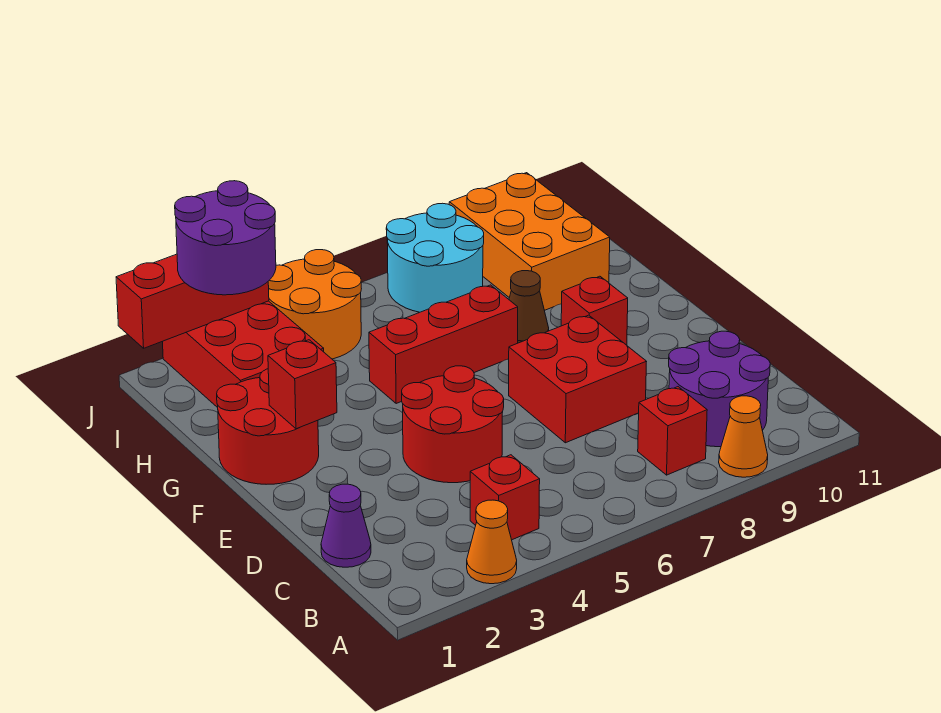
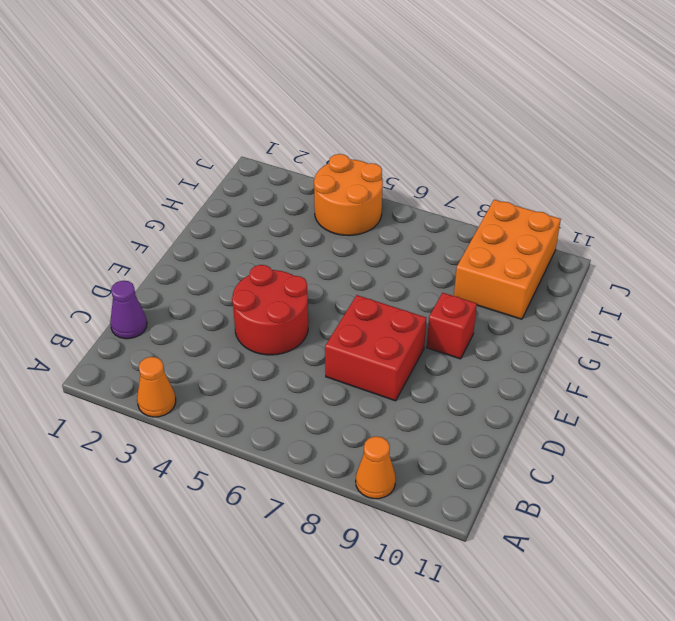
none -> red 1x1 brick [470,455,540,540]
none -> red 1x1 brick [638,387,707,475]
none -> purple 2x2 round brick [669,331,770,447]

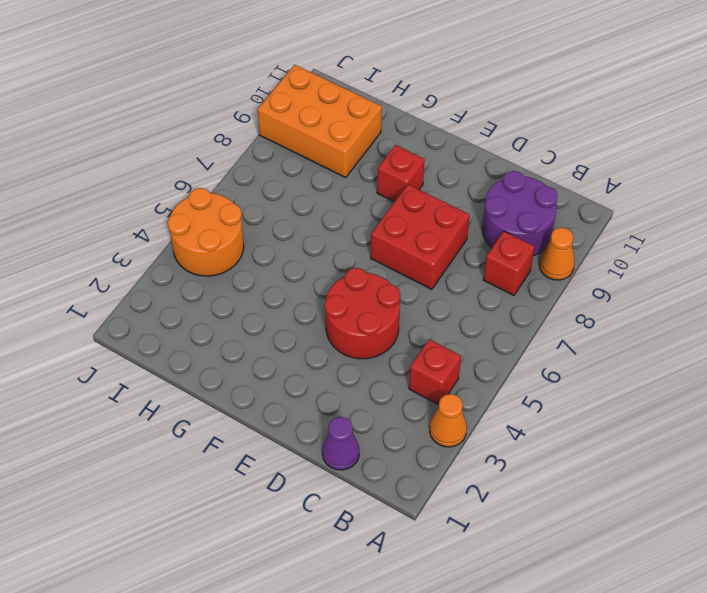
none -> red 2x2 round brick [217,369,319,484]
none -> red 1x3 brick [369,285,518,404]
none -> brown 1x1 cone [509,271,549,343]

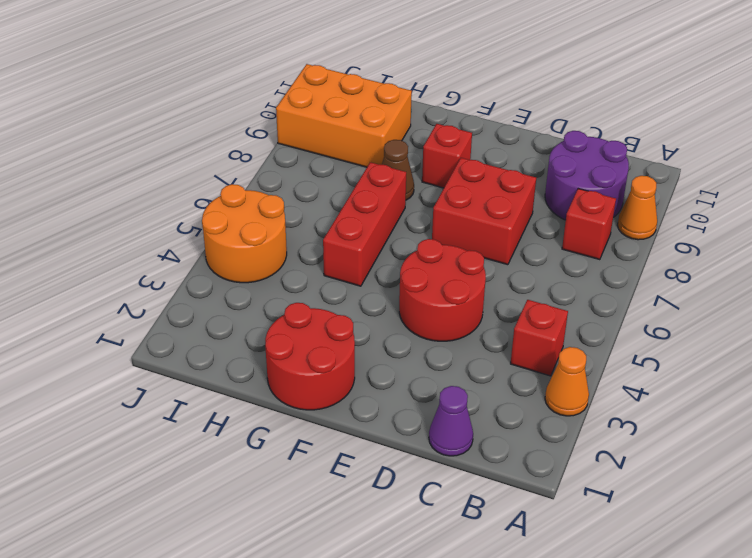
none -> red 2x3 brick [163,301,324,408]
none -> cyan 2x2 round brick [386,203,484,312]
none -> red 1x1 brick [268,340,337,429]

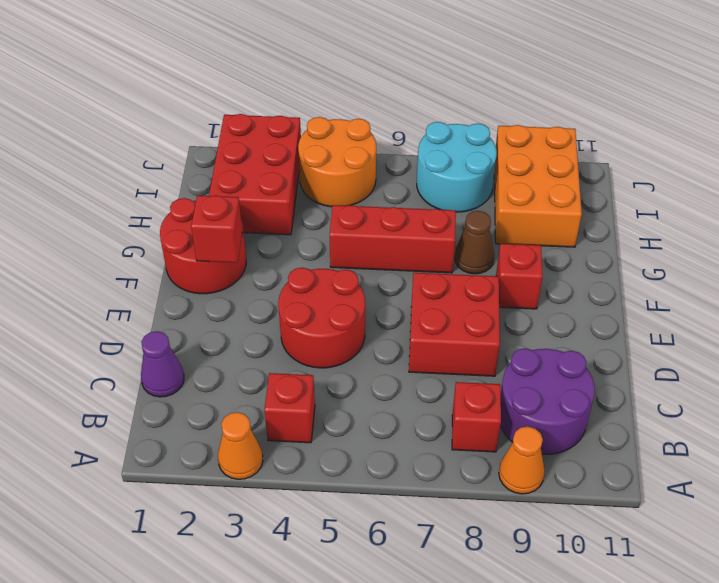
none -> red 1x3 brick [116,254,269,348]
none -> purple 2x2 round brick [175,181,276,295]

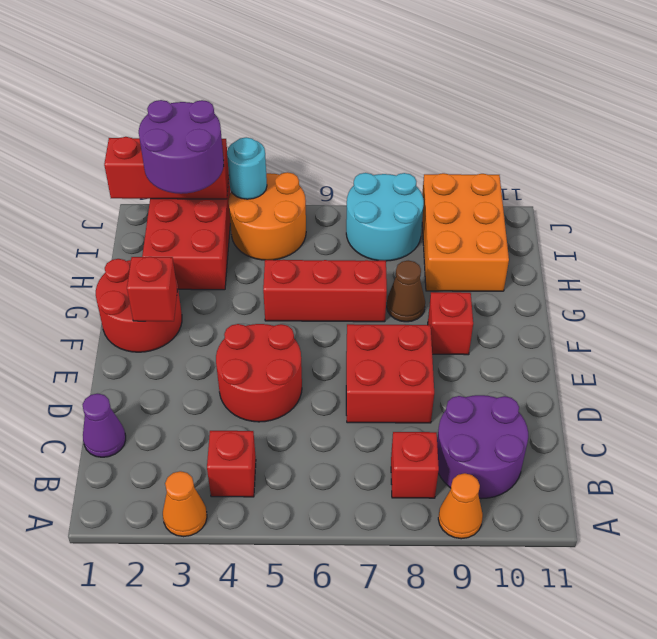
cyan 1x1 round brick [227,137,267,199] -> none

